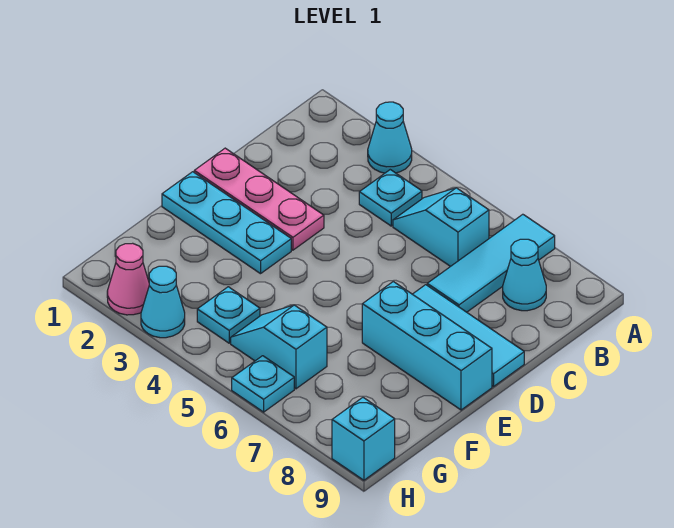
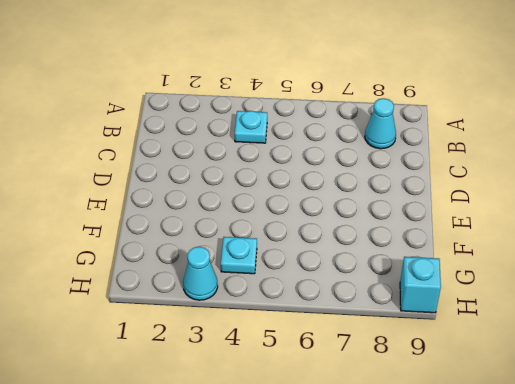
none -> cyan 1x1 cone [368,102,412,173]
none -> cyan 1x3 tile [427,214,555,312]
none -> cyan 1x2 slope [393,188,489,267]

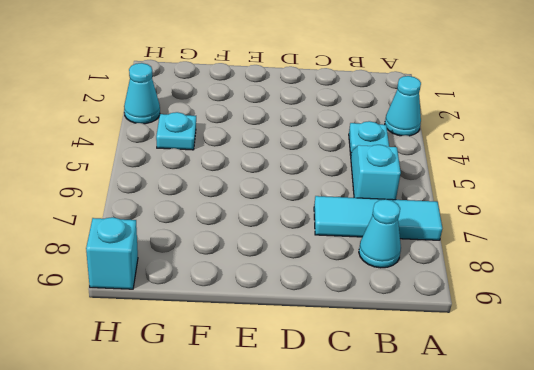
none -> pink 1x3 plate [194,148,324,250]
none -> cyan 1x3 tile [413,285,524,387]
none -> cyan 1x3 plate [162,172,291,274]

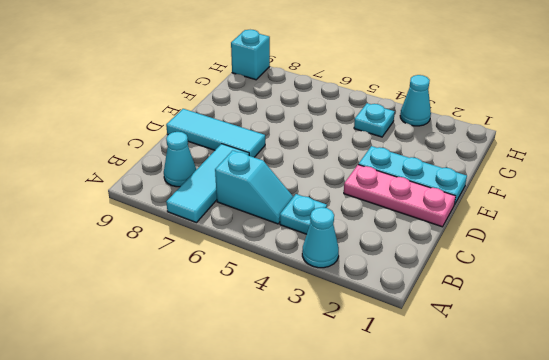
none -> cyan 1x3 brick [362,281,492,410]
none -> cyan 1x2 slope [231,305,327,389]
none -> pink 1x1 cone [107,243,149,315]

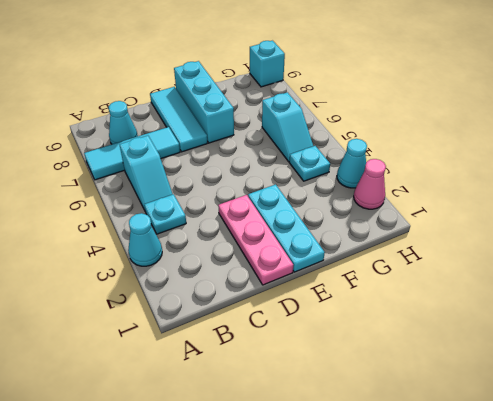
none -> cyan 1x1 plate [232,356,294,412]

